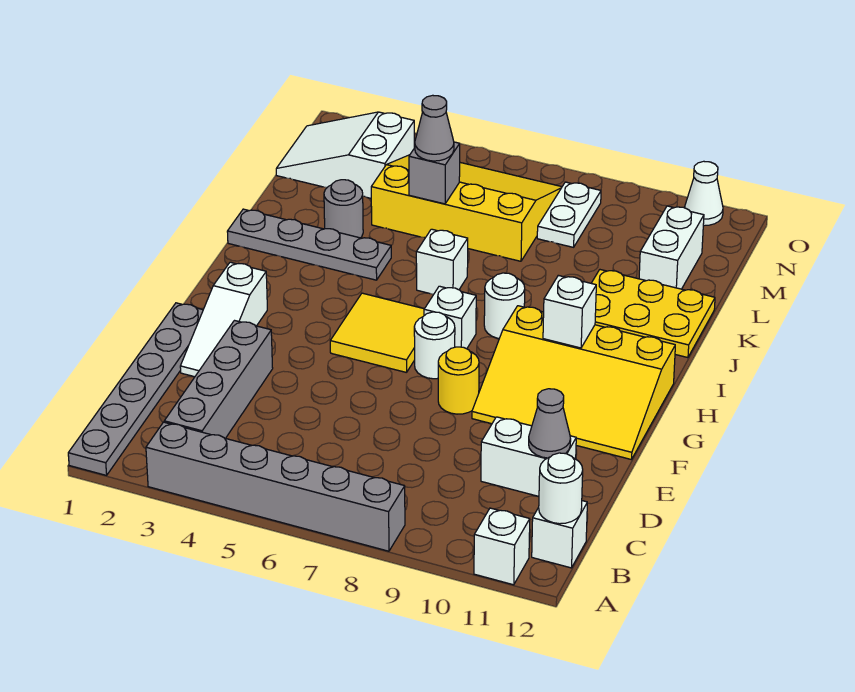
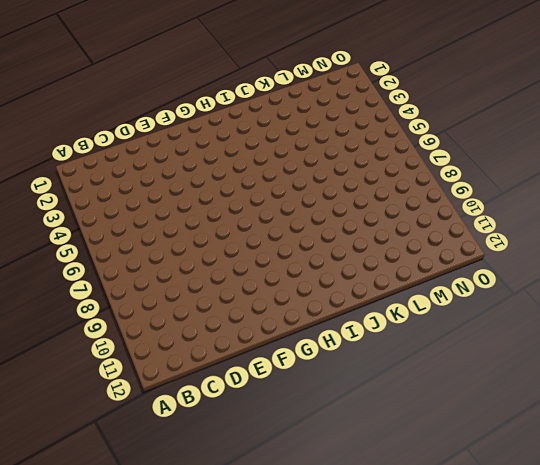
none -> grey 1x6 plate [68,303,203,475]
none -> grey 1x6 brick [146,422,405,551]
none -> white 1x1 brick [474,508,530,585]

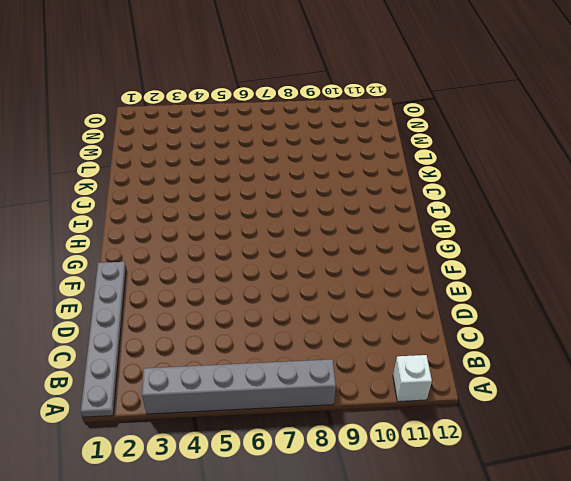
none -> grey 1x4 brick [164,321,273,438]
none -> white 1x1 brick [532,501,587,568]
none -> white 1x2 brick [481,417,576,496]

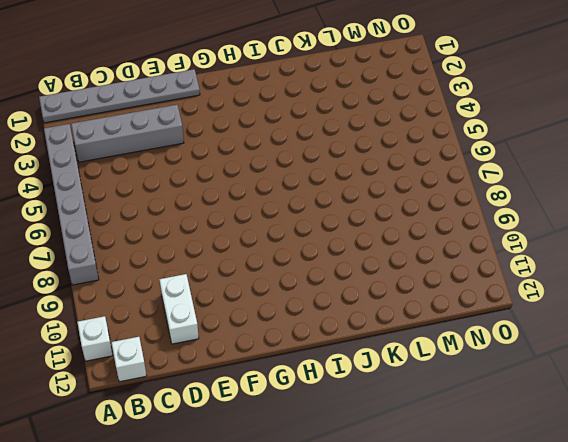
none -> white 1x3 slope [180,262,267,377]
none -> yellow 1x1 round brick [438,347,479,414]
none -> yellow 3x4 slope [472,306,675,460]

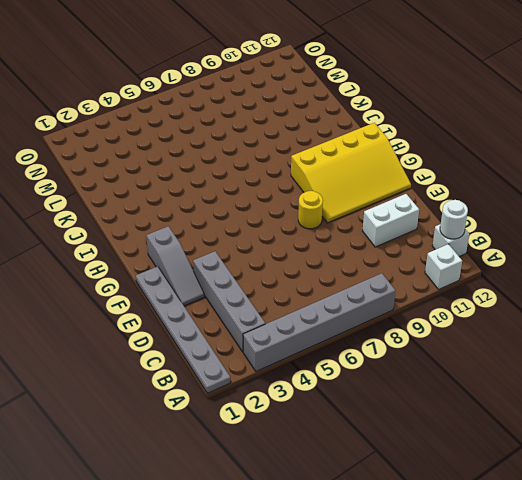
grey 1x3 slope [146,226,204,306] -> white 1x3 slope [180,262,267,377]
none -> yellow 2x2 tile [330,293,424,373]
none -> white 1x1 round brick [414,312,455,379]
none -> white 1x1 brick [424,286,476,349]

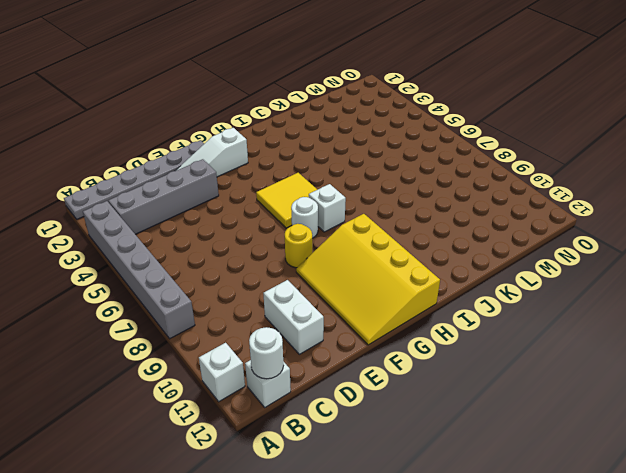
none -> white 1x1 round brick [484,273,525,338]
none -> grey 1x4 plate [227,209,391,280]
none -> white 1x1 brick [416,229,468,294]

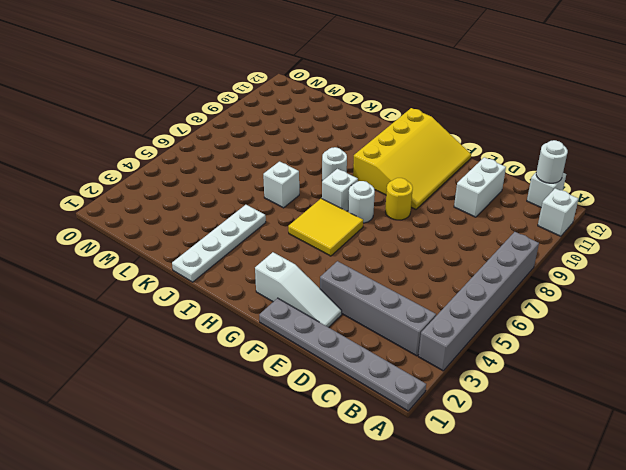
white 1x4 plate [172,205,266,282] -> grey 1x4 plate [227,209,391,280]
none -> yellow 2x3 plate [591,270,715,358]
none -> grey 1x1 round brick [324,180,363,238]
none -> yellow 3x4 slope [371,155,562,261]

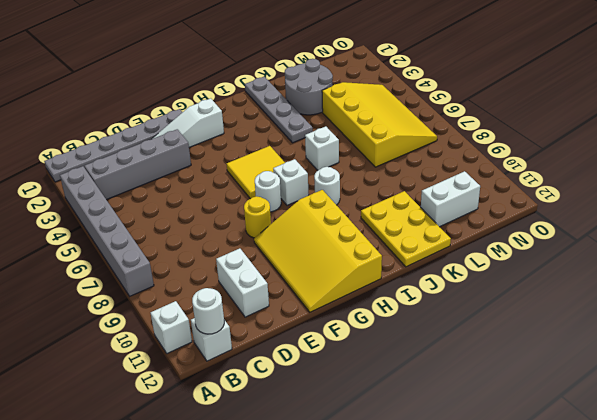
grey 2x2 round brick [285,59,333,115] -> grey 1x1 round brick [324,180,363,238]
none -> white 2x3 slope [276,112,414,198]
none -> white 1x2 plate [537,182,601,247]
none -> white 1x1 cone [685,161,723,226]

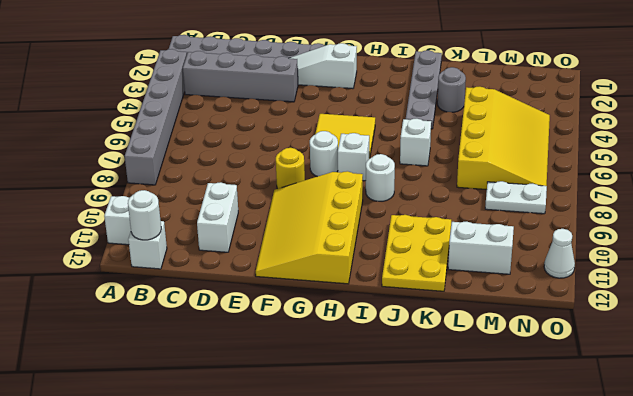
none -> white 2x3 slope [276,112,414,198]
none -> grey 1x1 cone [529,389,571,458]
none -> white 1x1 brick [543,275,596,348]

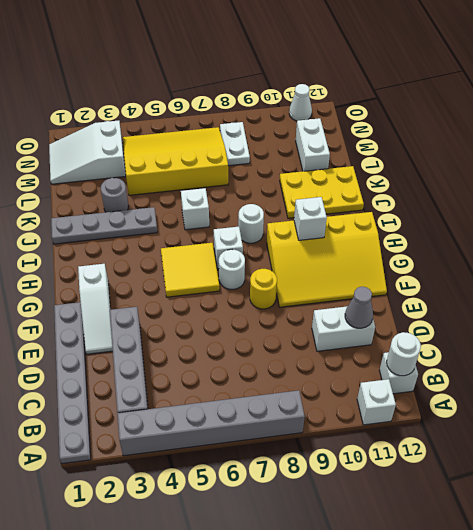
none -> grey 1x1 brick [409,142,460,204]
none -> grey 1x1 cone [415,95,454,161]

